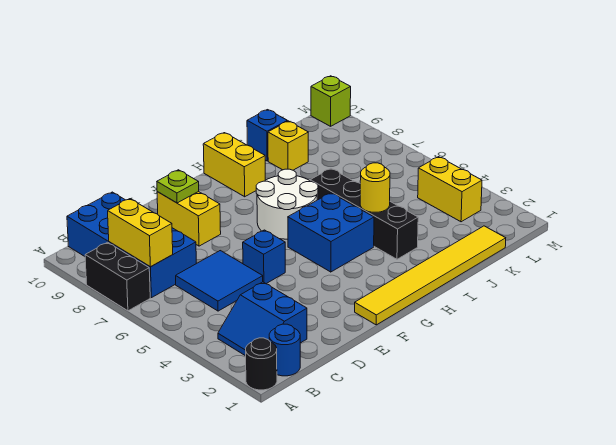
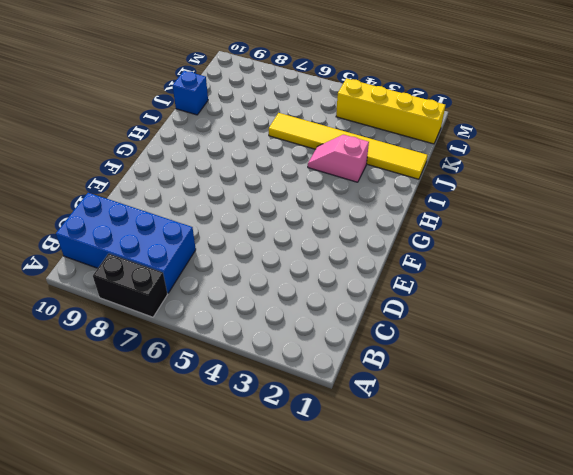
pink 1x2 slope [308,135,369,182] -> black 1x4 brick [310,168,418,259]
yellow 1x6 tile [269,113,428,179] -> yellow 1x6 tile turned to [355,226,506,325]
yellow 1x4 brick [336,78,445,144] -> yellow 1x2 brick [418,157,482,222]
none -> black 1x1 round brick [246,338,277,390]
none -> blue 1x1 round brick [269,324,300,376]
none -> blue 2x2 slope [218,282,307,356]

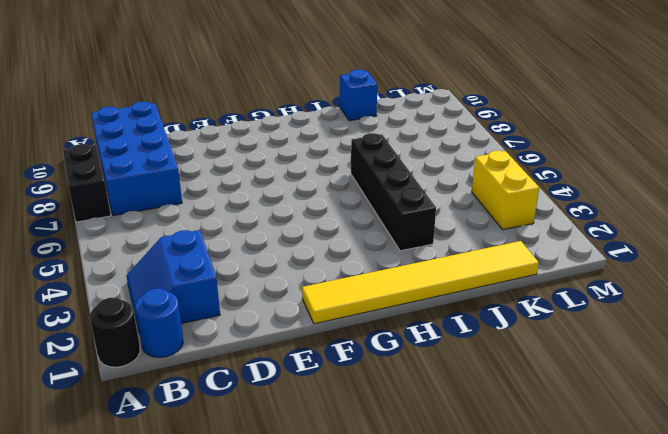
none -> blue 2x2 tile [176,251,263,311]
none -> blue 1x1 brick [243,230,285,284]
none -> yellow 1x2 brick [157,192,221,246]

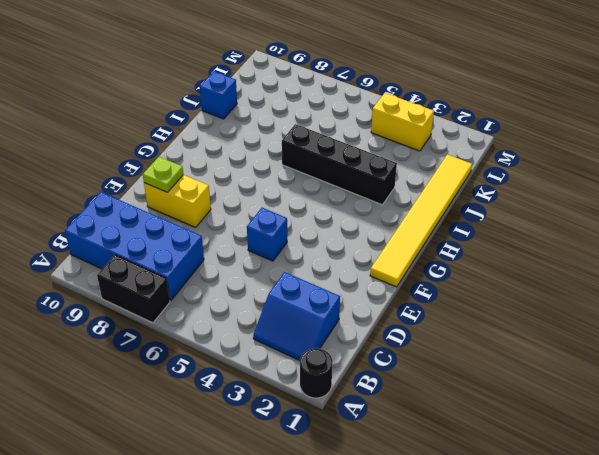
none -> blue 1x1 round brick [269,324,300,376]
none -> blue 2x2 tile [176,251,263,311]
none -> blue 2x2 brick [288,193,374,272]

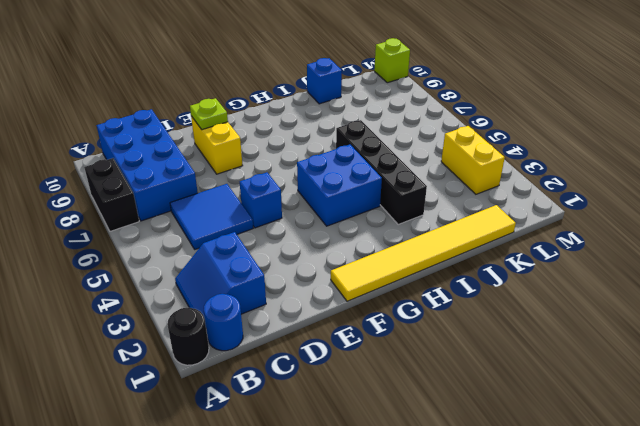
none -> white 2x2 round brick [256,169,318,239]
none -> yellow 1x2 brick [203,133,265,197]
none -> yellow 1x1 brick [268,121,308,170]

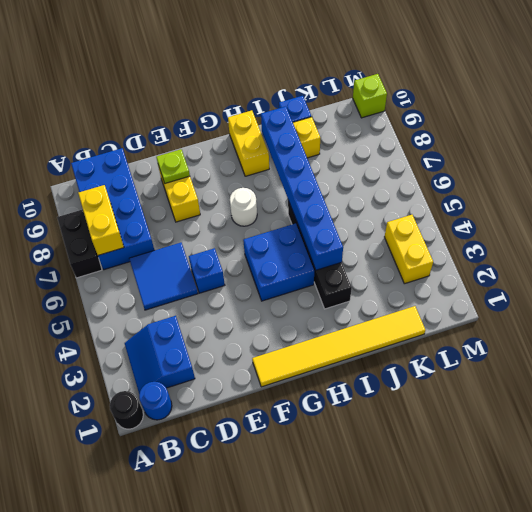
white 1x1 round brick [230,188,257,226] -> white 2x2 round brick [256,169,318,239]
blue 1x6 brick [261,106,343,270] -> yellow 1x1 round brick [360,163,390,212]

